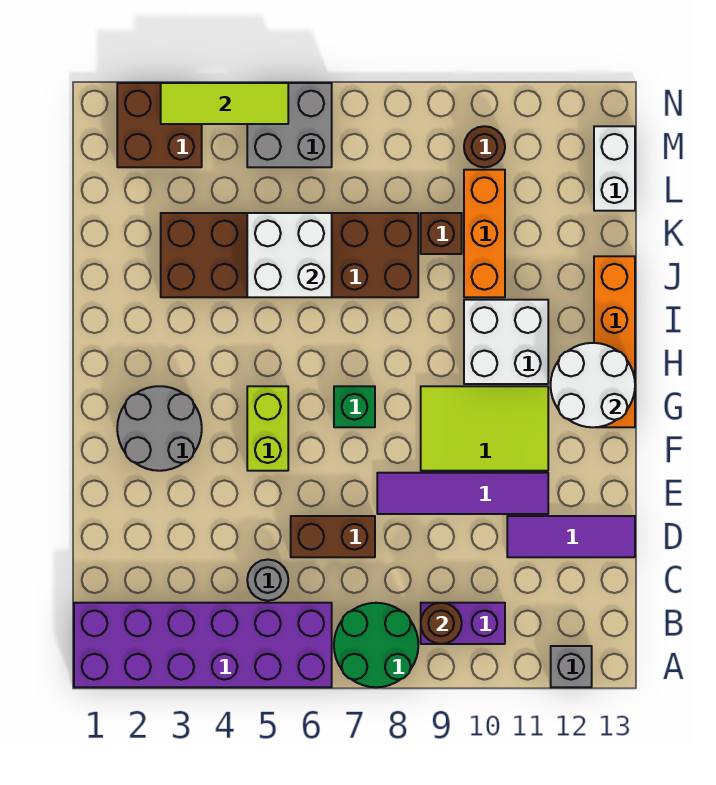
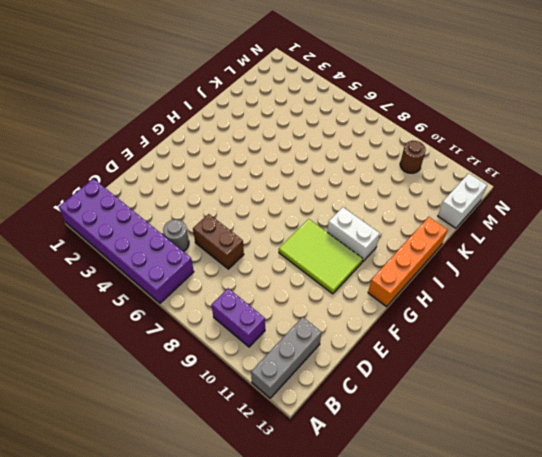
grey 1x3 brick [251,317,322,398] -> grey 1x1 brick [551,646,592,687]
white 1x2 brick [327,207,380,262] -> white 2x2 brick [464,300,548,384]
none -> green 2x2 round brick [334,603,418,687]
none -> purple 1x3 tile [507,516,635,557]
none -> purple 1x4 tile [377,473,548,514]

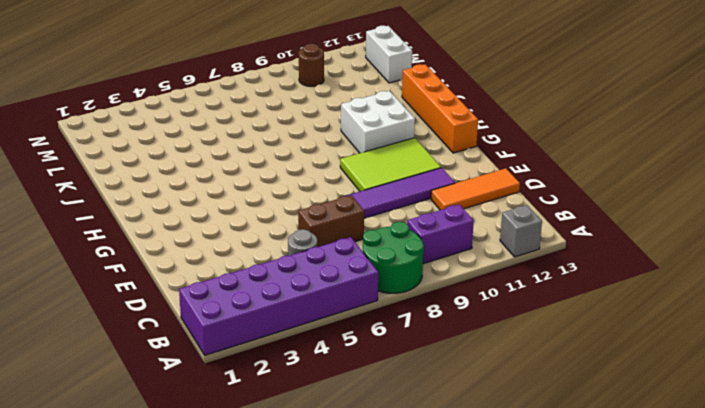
orange 1x3 tile [431,168,520,210] -> purple 1x3 tile [507,516,635,557]
none -> grey 2x2 round brick [117,386,202,471]
none -> lime 1x2 brick [247,386,288,471]
none -> green 1x1 brick [334,386,375,427]

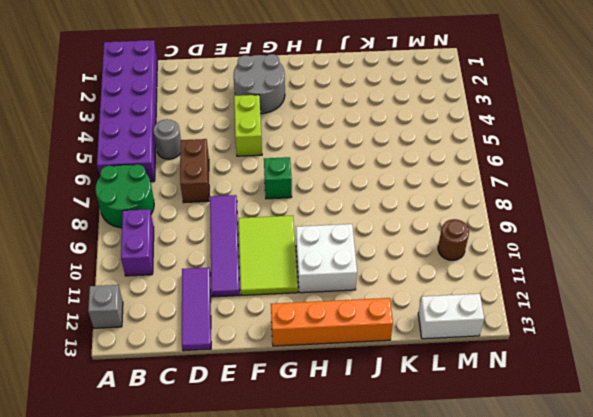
lime 1x2 brick [234,95,262,156] -> lime 1x2 brick turned to [247,386,288,471]
none -> brown 2x6 brick [161,213,418,297]
none -> orange 1x3 brick [464,170,505,297]
none -> brown 1x1 brick [421,213,462,254]

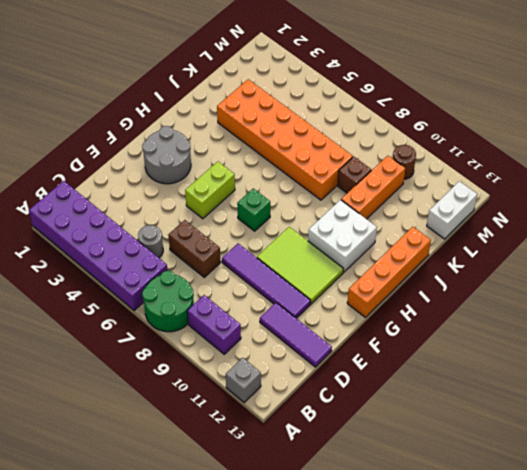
orange 2x6 brick [217,79,353,200] -> brown 2x6 brick [161,213,418,297]
none -> brown 2x2 brick [117,83,202,167]
none -> grey 2x2 brick [247,83,332,167]
none -> brown 1x1 round brick [421,603,462,644]

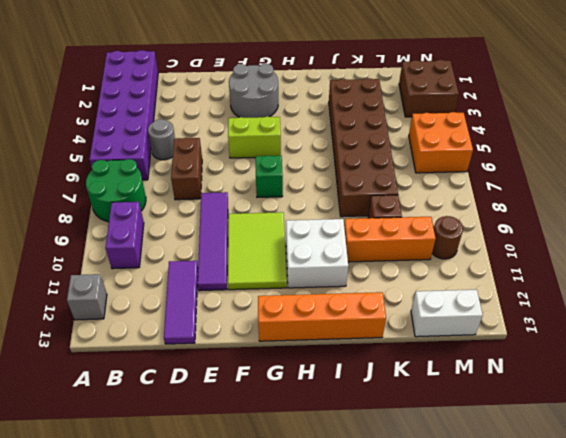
orange 2x2 brick [409,112,473,173] -> grey 2x2 brick [247,83,332,167]
none -> brown 1x1 round brick [421,603,462,644]
none -> white 2x2 round brick [551,343,635,427]
none -> white 2x2 brick [247,213,332,297]

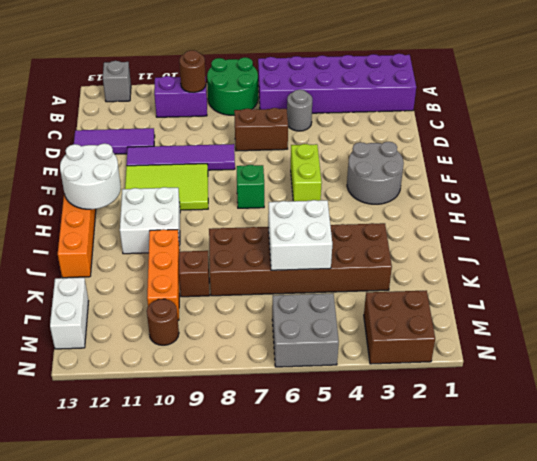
none -> lime 1x3 tile [161,83,288,124]

